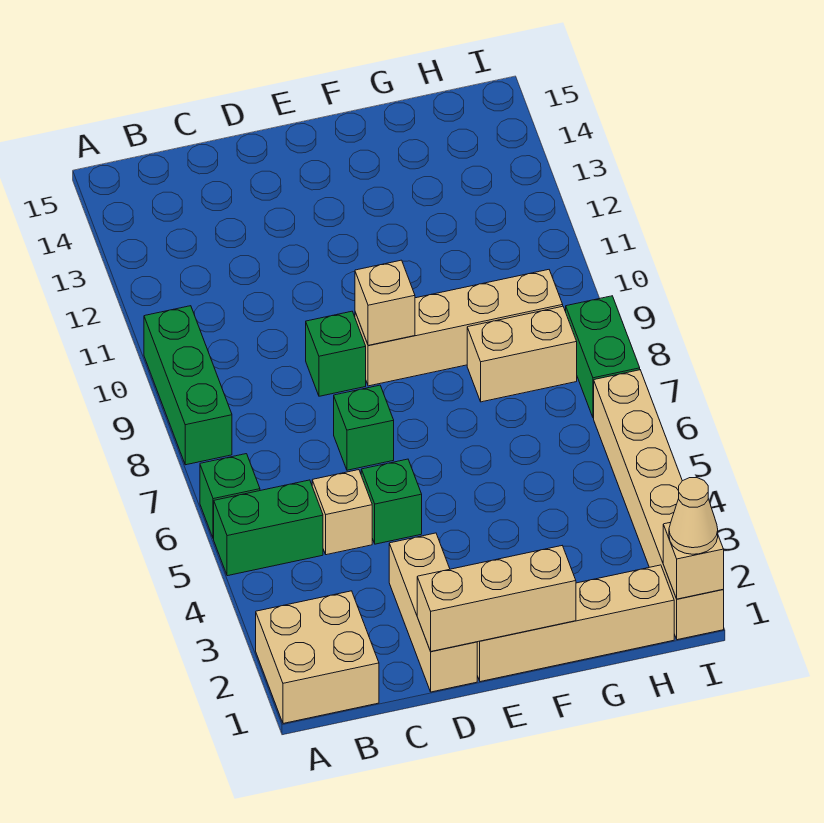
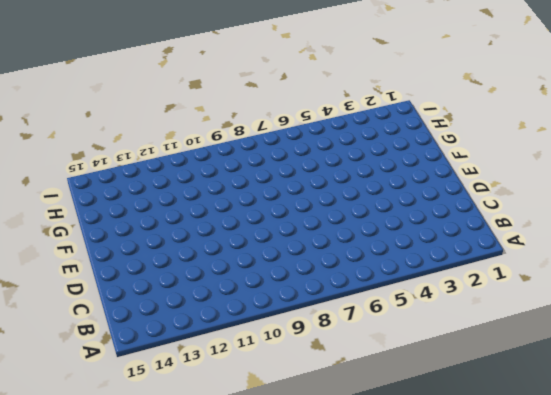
none -> tan 2x2 brick [256,591,379,723]
none -> green 1x2 brick [214,480,323,576]
none -> green 1x1 brick [200,454,260,539]

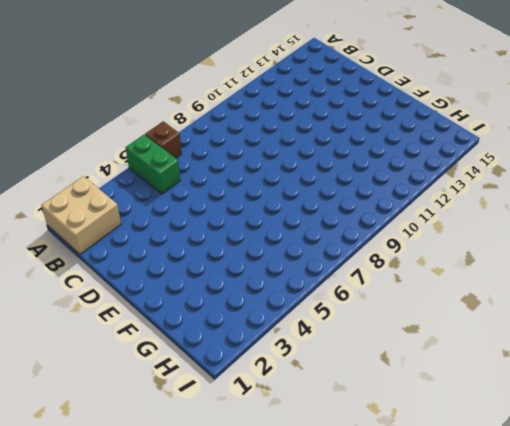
brown 1x1 brick [145,121,182,158] -> green 1x1 brick [200,454,260,539]
none -> green 1x3 brick [144,306,232,465]
none -> tan 1x1 brick [312,470,372,555]
none -> tan 1x3 brick [389,533,477,692]

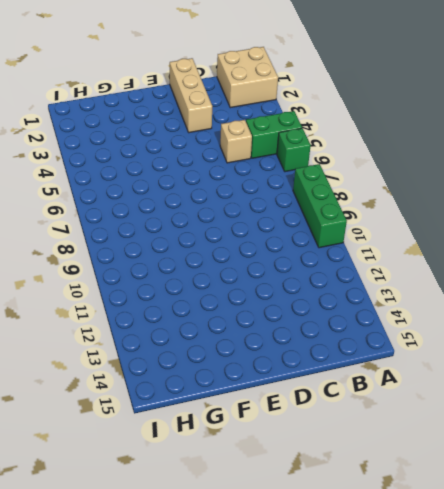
none -> green 1x1 brick [361,459,422,544]
none -> green 1x1 brick [334,385,394,470]
none -> green 1x1 brick [306,311,366,396]

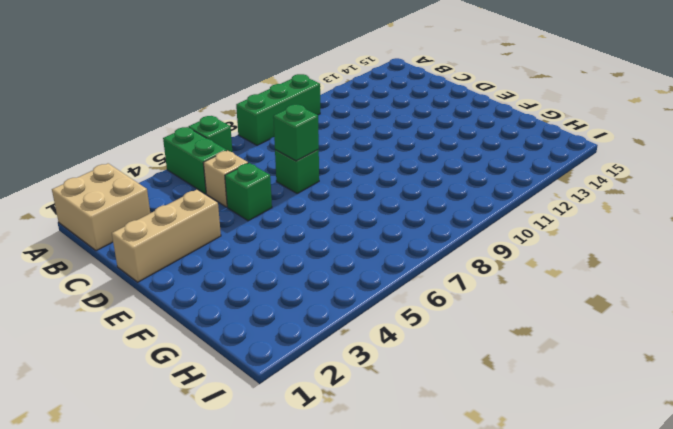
green 1x1 brick [273,105,319,161] -> green 1x1 brick moved to [306,311,366,396]
none -> tan 1x4 brick [477,565,674,682]
none -> tan 1x4 brick [355,270,563,386]
none -> tan 1x2 brick [467,306,577,402]

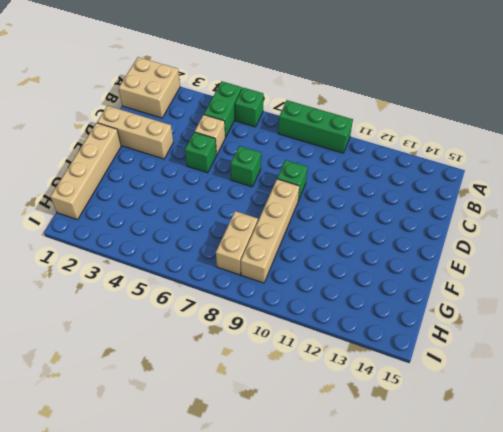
none -> tan 1x6 brick [594,370,724,640]
none -> green 1x2 brick [566,296,640,418]
none -> tan 1x3 brick [417,546,576,651]

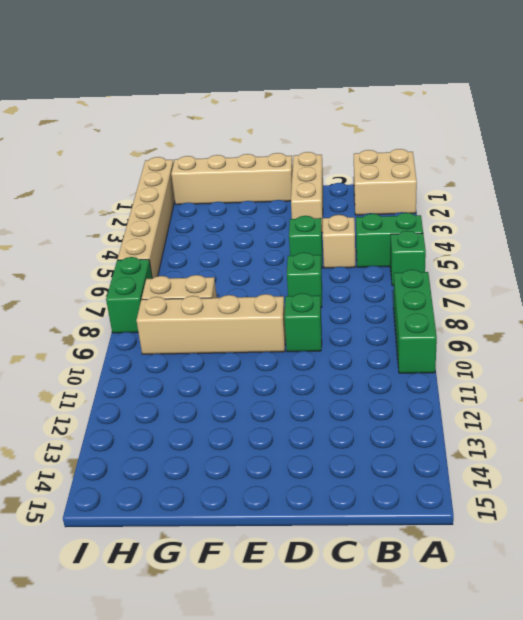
none -> tan 1x3 brick [417,546,576,651]
none -> tan 1x1 brick [355,260,415,345]
none -> tan 1x1 brick [663,522,724,599]

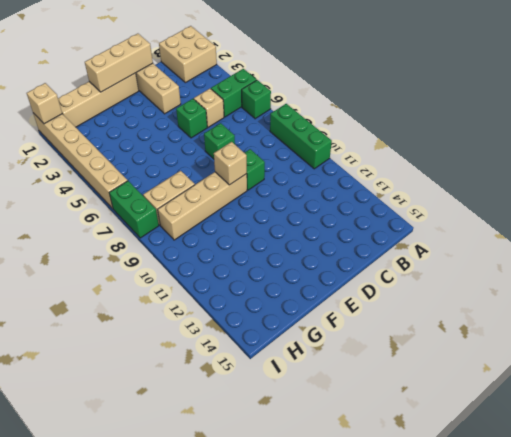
none -> tan 1x1 cone [669,478,718,554]

